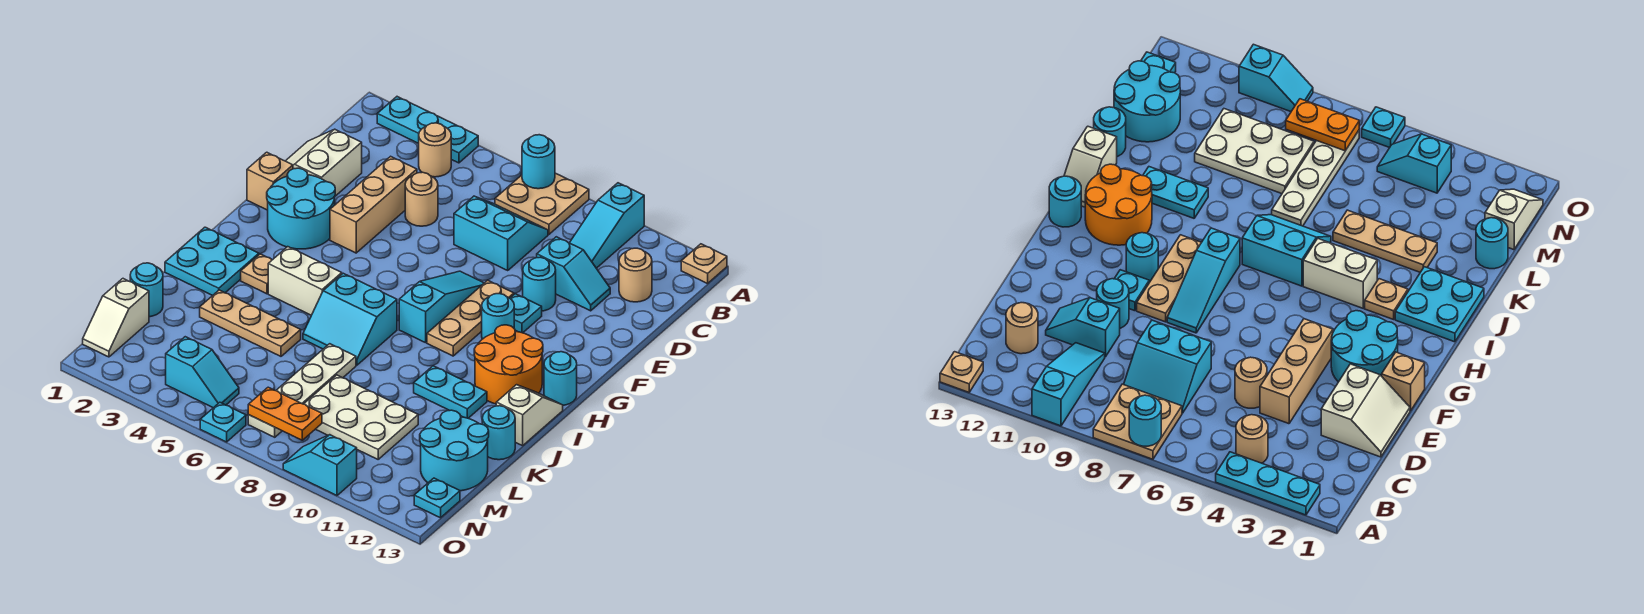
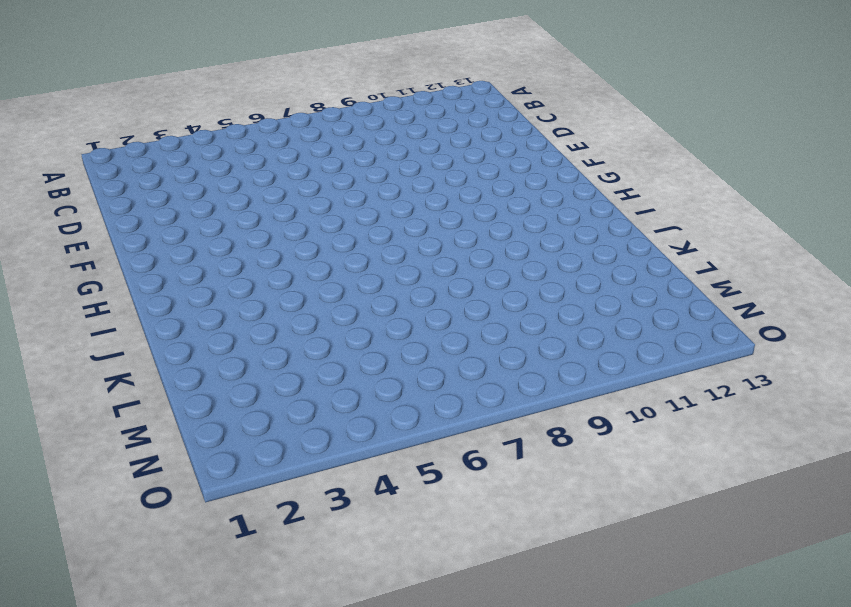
none -> cyan 1x3 plate [377,97,478,163]
none -> tan 2x2 plate [495,173,589,235]
none -> cyan 1x3 slope [570,183,644,268]
none -> tan 1x1 plate [681,244,727,284]

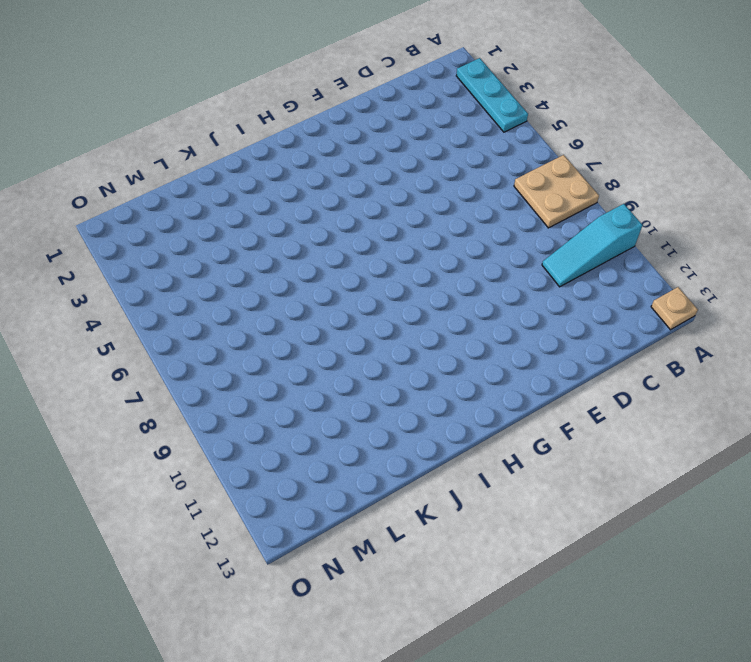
none -> tan 1x1 round brick [419,123,451,177]
none -> cyan 2x2 slope [454,196,548,270]
none -> tan 1x1 round brick [619,248,652,302]
none -> white 2x2 slope [286,129,362,196]

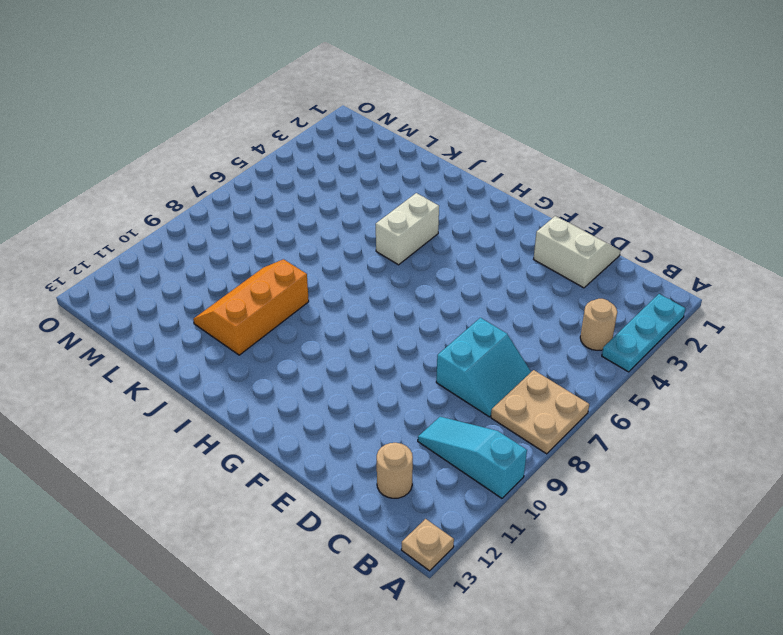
orange 2x3 slope [193,259,309,355] -> cyan 1x2 plate [414,366,487,418]
none -> tan 1x3 brick [330,156,417,253]
none -> tan 1x1 round brick [405,172,438,226]
none -> cyan 1x2 slope [537,237,610,311]
none -> cyan 1x1 round brick [523,257,556,311]

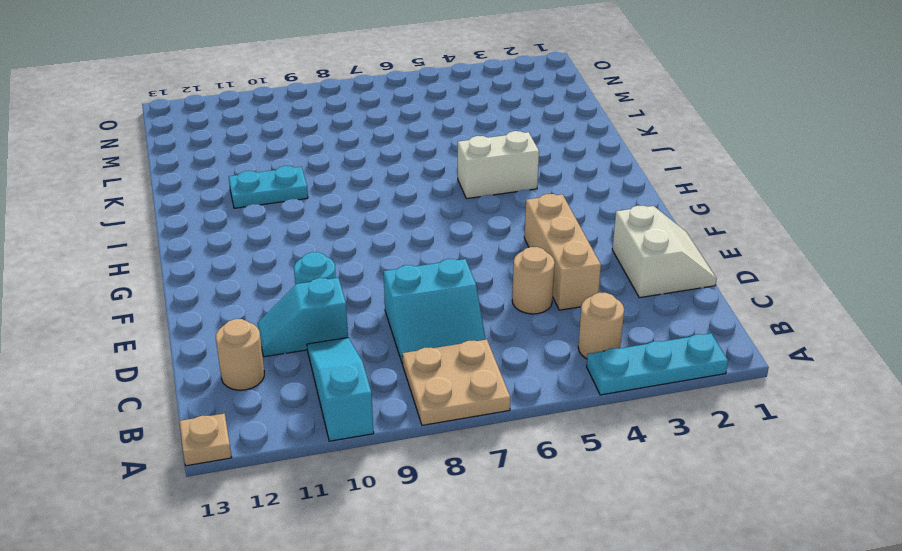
none -> tan 1x1 brick [247,152,293,210]
none -> cyan 2x2 round brick [267,168,335,249]
none -> cyan 1x3 slope [399,271,484,343]
none -> tan 1x3 plate [427,280,514,356]

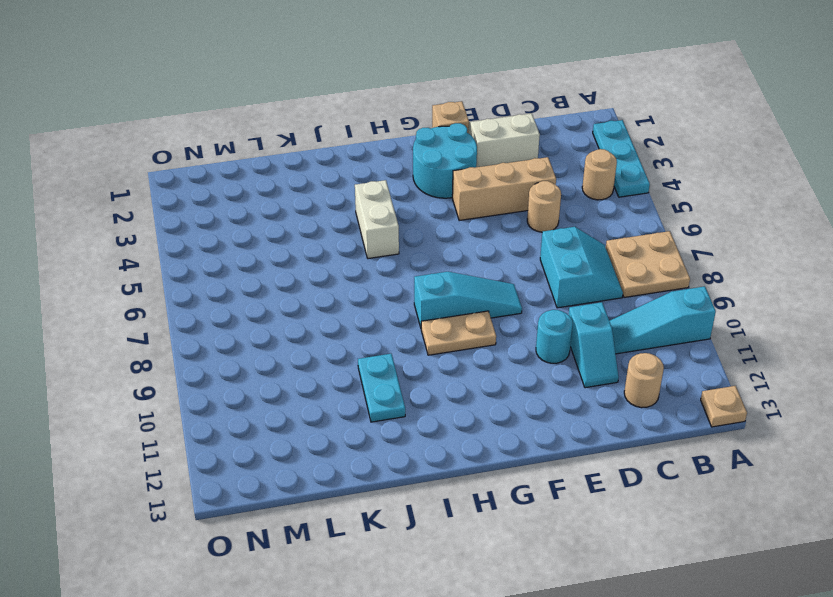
tan 1x2 plate [421,311,496,355] -> tan 1x3 plate [427,280,514,356]
none -> cyan 1x1 plate [510,294,542,333]
none -> cyan 1x1 round brick [482,293,514,339]
none -> orange 2x2 round brick [474,325,543,404]
none -> cyan 1x1 round brick [544,352,577,405]

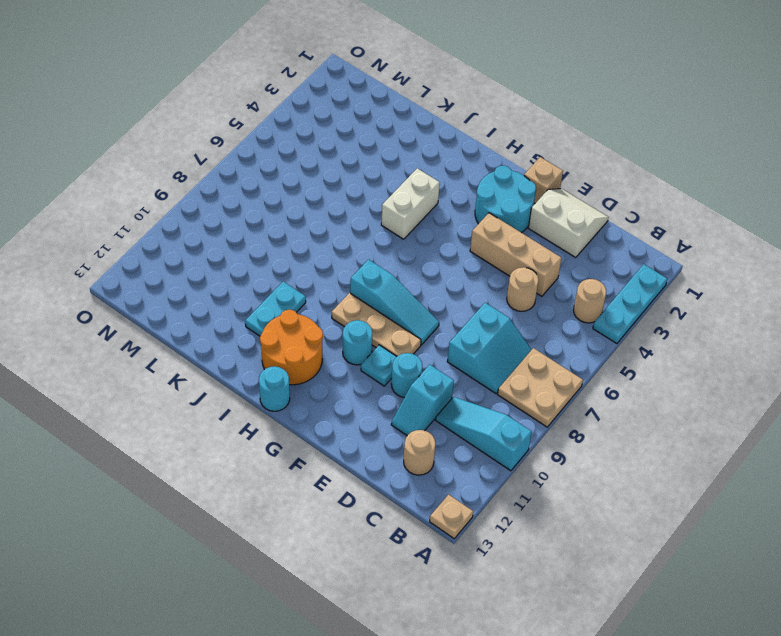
none -> cyan 2x2 plate [165,227,259,295]
none -> tan 1x1 plate [241,254,272,294]
none -> cyan 2x2 slope [303,273,397,365]
none -> white 1x2 slope [496,385,563,446]

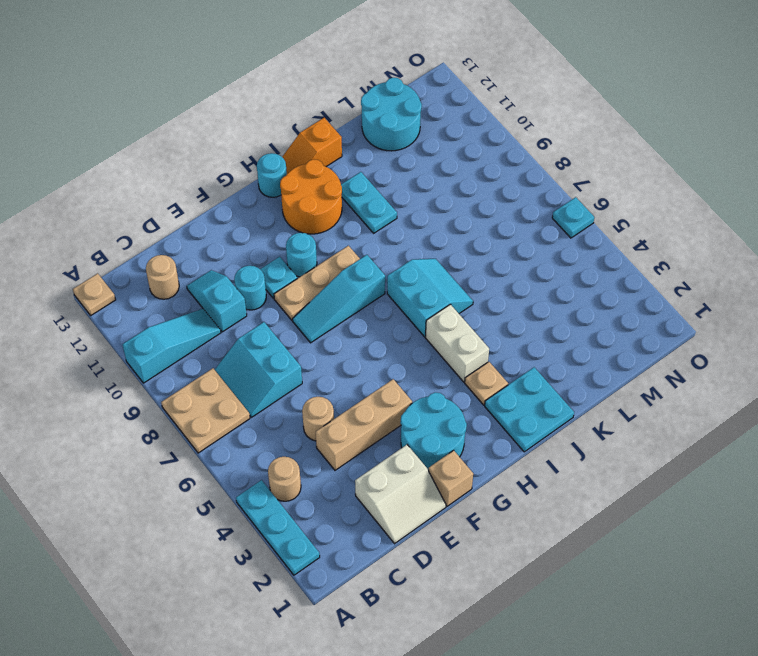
orange 1x2 slope [282,118,342,174] -> white 1x2 slope [496,385,563,446]
none -> tan 1x3 plate [200,290,301,356]
none -> white 1x4 plate [248,344,356,437]
none -> cyan 1x1 round brick [482,406,515,460]
none -> cyan 1x1 round brick [130,263,163,317]

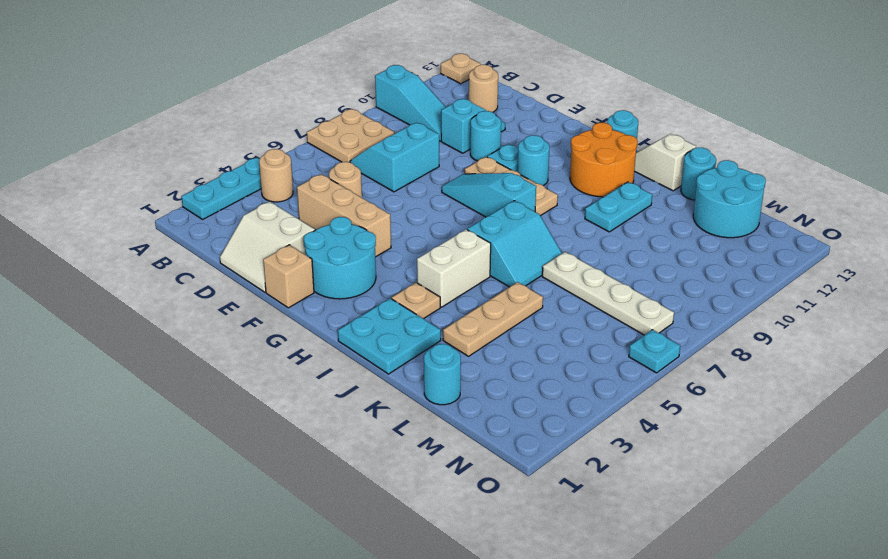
none -> white 2x3 plate [304,375,418,459]
none -> white 1x2 slope [83,279,149,357]
none -> cyan 1x2 slope [166,337,239,408]
none -> cyan 1x1 plate [414,478,460,518]

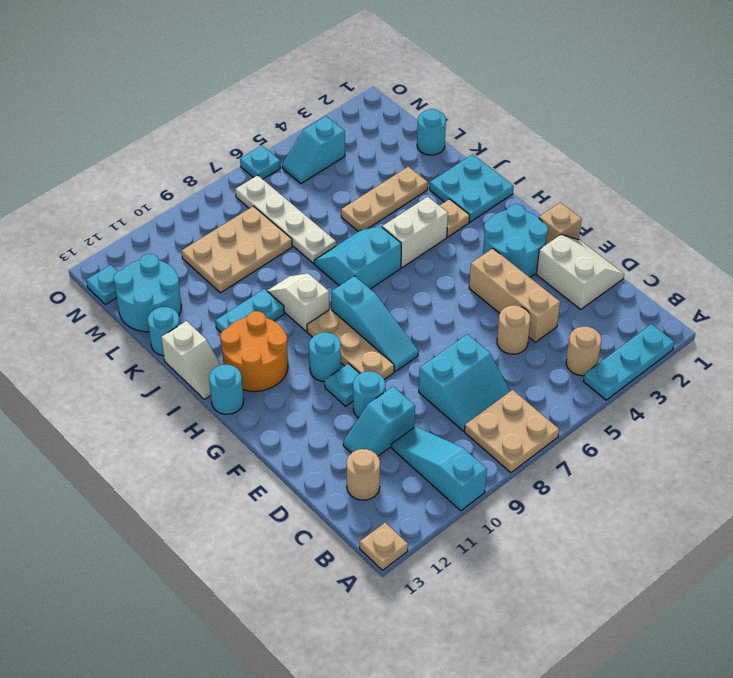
white 1x2 slope [267,273,329,331] -> white 1x2 slope moved to [83,279,149,357]
tan 2x3 plate [182,206,292,293] -> white 2x3 plate [304,375,418,459]
none -> cyan 1x2 slope [283,435,357,496]
none -> cyan 1x1 round brick [522,135,555,189]
none -> orange 1x2 plate [248,387,322,440]

